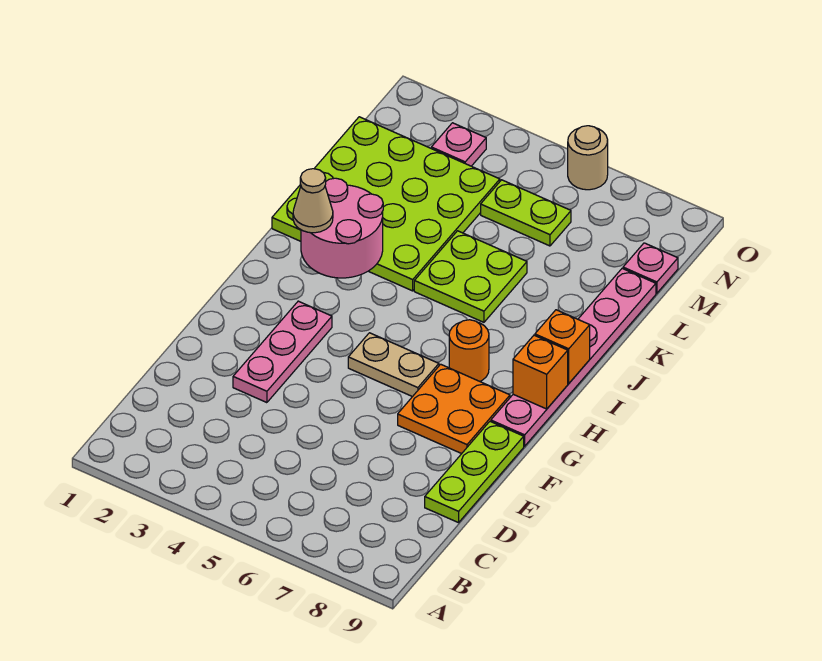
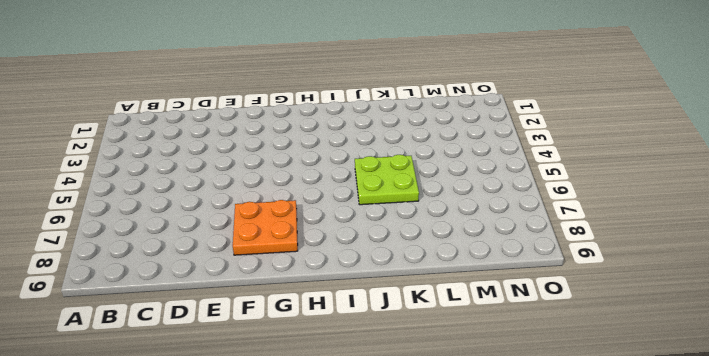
none -> lime 1x3 plate [425,422,524,523]
none -> pink 1x3 plate [233,301,332,403]
none -> tan 1x2 plate [348,333,439,397]

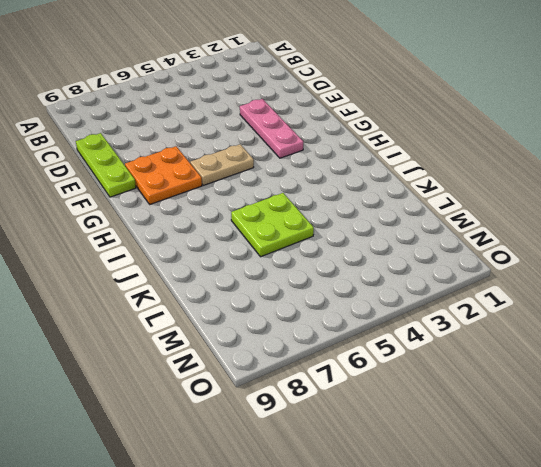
none -> pink 1x6 plate [491,269,656,446]
none -> orange 1x1 round brick [449,320,489,381]
none -> lime 4x4 plate [272,117,500,291]

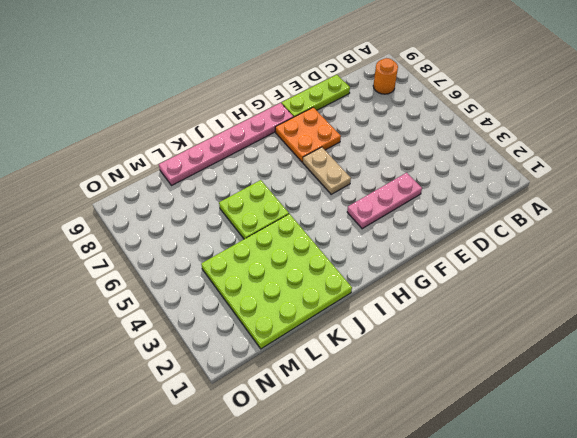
orange 1x1 round brick [373,58,398,94] -> orange 1x1 round brick moved to [449,320,489,381]
none -> lime 1x2 plate [481,180,571,246]
none -> pink 1x1 plate [623,243,678,293]
none -> pink 1x1 plate [431,123,486,166]

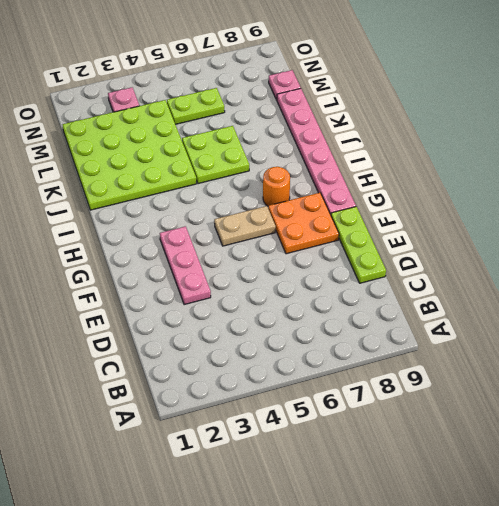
none -> tan 1x1 round brick [568,126,608,190]
none -> orange 1x1 brick [513,335,568,409]
none -> pink 2x2 round brick [301,178,383,278]

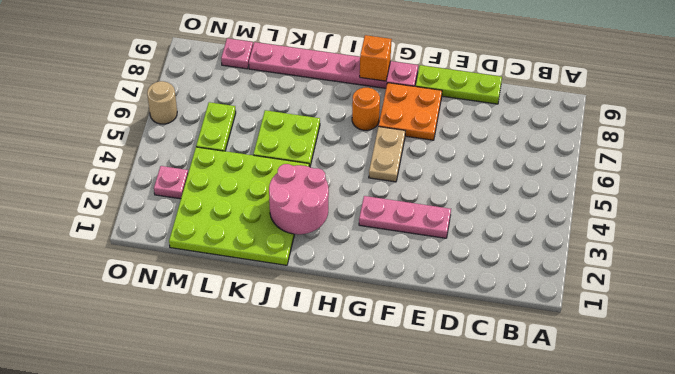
none -> orange 1x1 brick [535,310,590,383]
none -> tan 1x1 cone [293,169,333,233]

